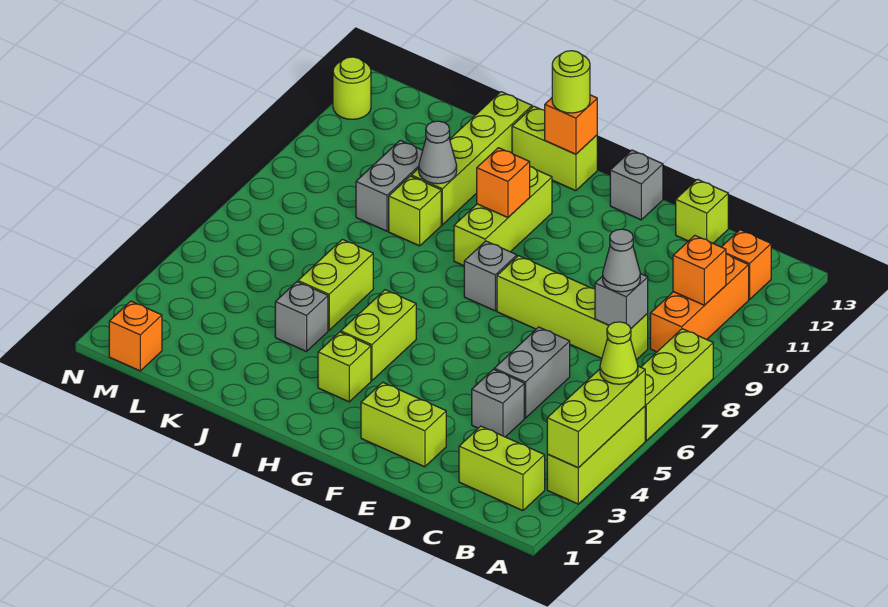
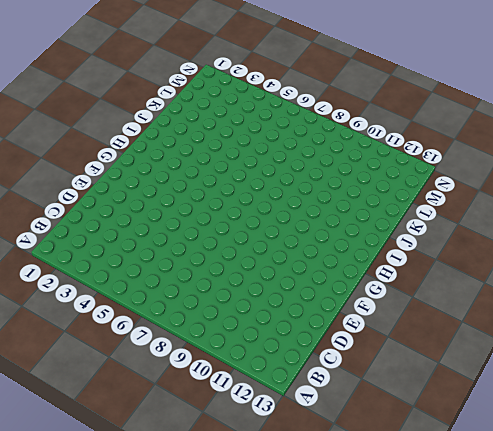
none -> lime 1x3 brick [547,406,645,504]
none -> lime 1x3 brick [641,329,713,441]
none -> lime 1x2 brick [459,426,545,511]
none -> orange 1x3 brick [650,254,749,352]

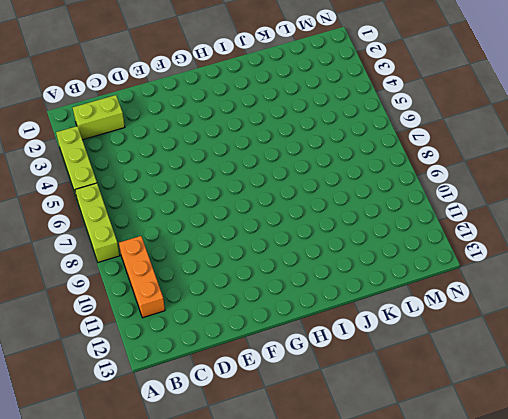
none -> orange 1x1 brick [722,230,771,299]
none -> lime 1x4 brick [497,256,648,360]
none -> grey 1x1 brick [472,369,524,437]
none -> grey 1x2 brick [494,327,570,418]

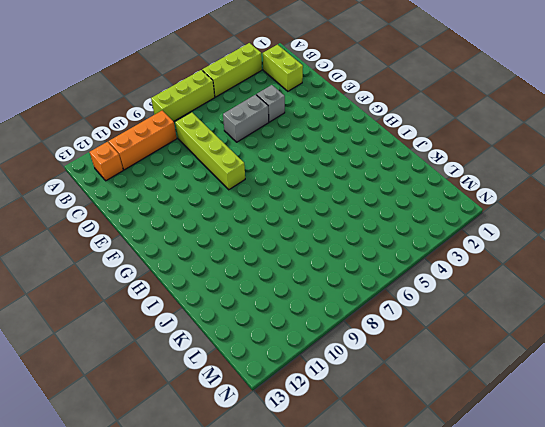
none -> lime 1x1 brick [676,179,728,243]
none -> lime 1x2 brick [361,382,446,467]
none -> grey 1x1 brick [610,150,663,220]
none -> grey 1x1 brick [464,241,517,311]

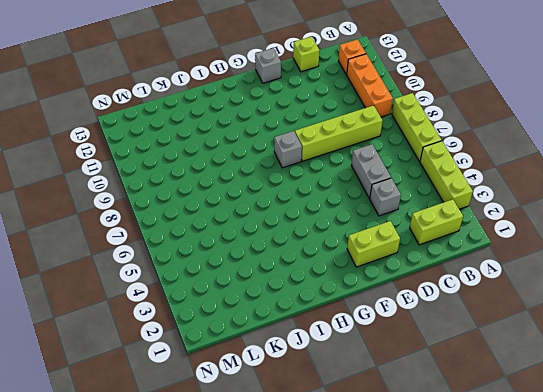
none -> lime 1x1 brick [318,332,371,402]
none -> lime 1x2 brick [341,290,416,381]
none -> lime 1x3 brick [454,167,552,266]
none -> lime 1x2 brick [512,106,597,191]

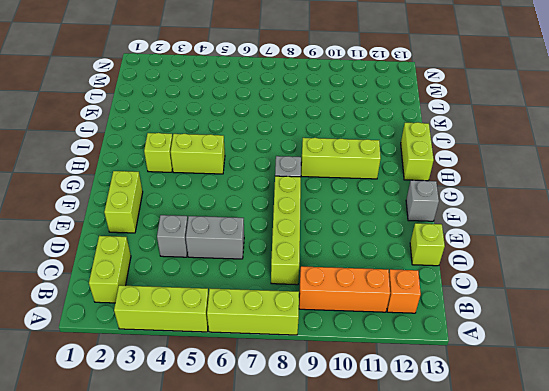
none -> grey 1x1 brick [275,282,328,351]
none -> lime 1x2 brick [298,239,373,330]
none -> lime 1x1 brick [389,176,441,246]
none -> lime 1x4 brick [411,92,532,225]

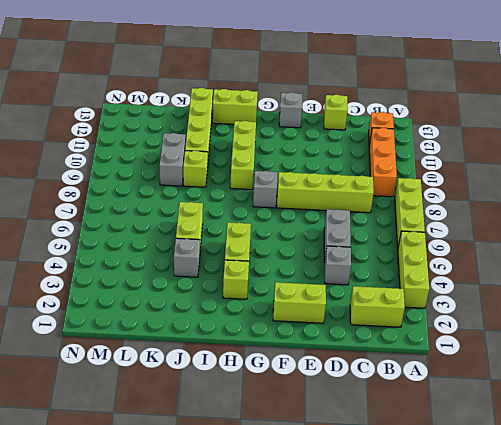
none -> orange 1x1 brick [109,301,162,371]
none -> lime 1x1 round brick [333,57,371,119]
none -> lime 1x3 brick [547,366,645,468]
none -> orange 1x1 brick [673,235,726,305]

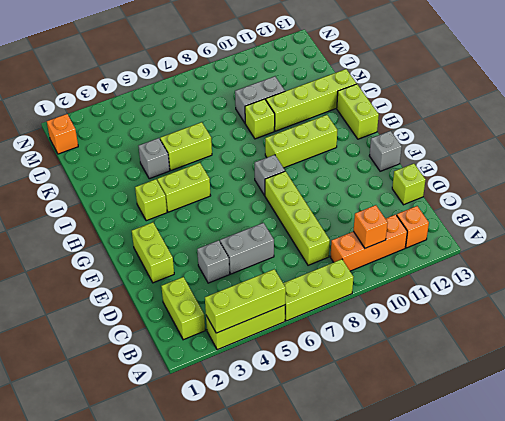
none -> lime 1x1 round brick [333,57,371,119]
none -> grey 1x1 brick [595,274,648,329]
none -> orange 1x1 brick [477,148,530,218]
none -> orange 1x1 brick [545,95,597,154]

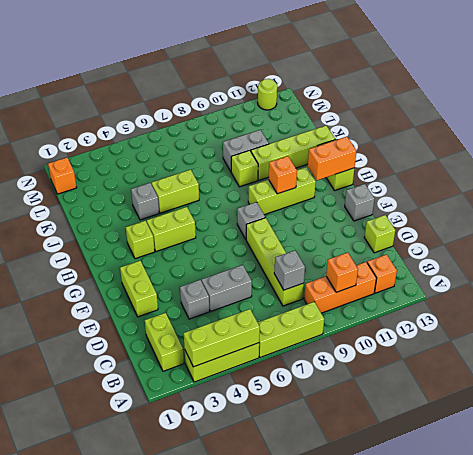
orange 1x2 brick [308,137,356,180] -> orange 1x1 brick [545,95,597,154]
none -> grey 1x1 cone [419,121,457,184]
none -> lime 1x1 cone [600,322,638,384]
none -> grey 1x1 cone [603,229,640,292]
none -> lime 1x1 round brick [552,51,590,113]

